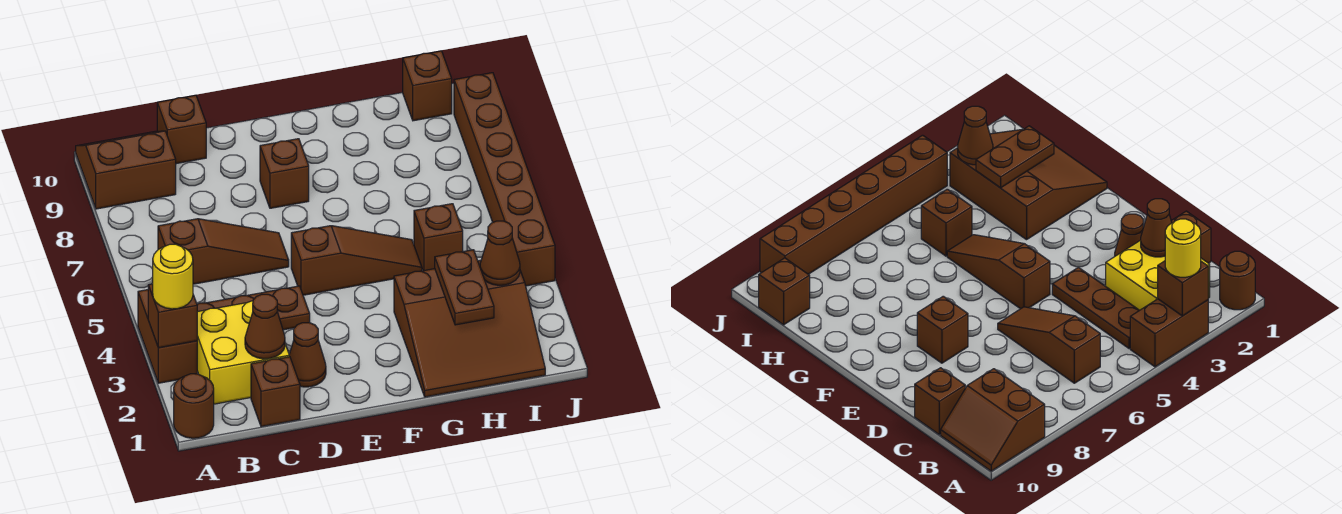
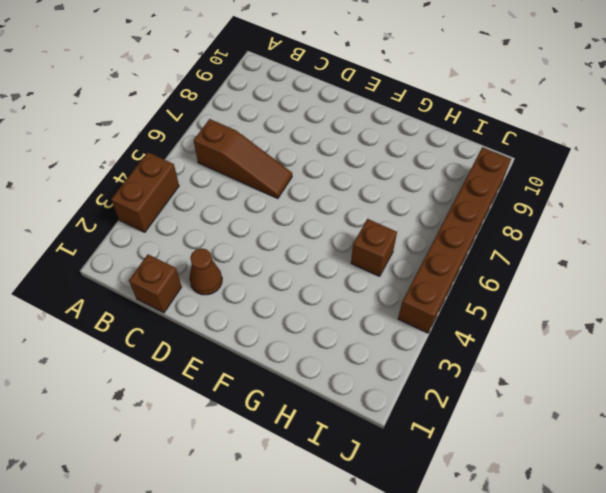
none -> brown 1x1 round brick [174,374,214,438]
none -> brown 2x2 slope [76,131,176,209]
none -> yellow 2x2 brick [197,301,289,404]

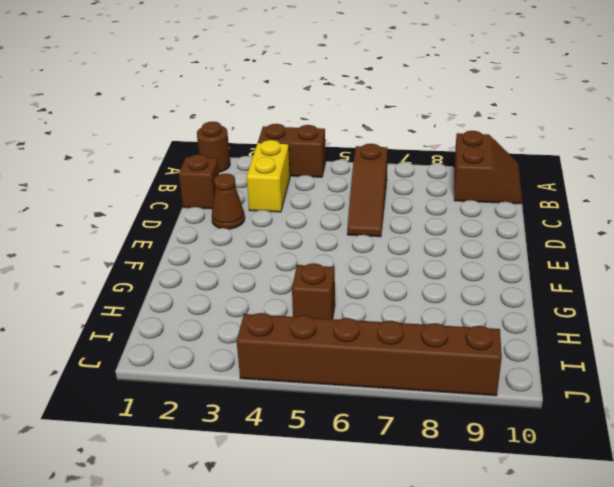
yellow 1x2 brick [247,140,290,212] -> yellow 2x2 brick [197,301,289,404]
none -> brown 1x3 plate [197,286,310,330]
none -> brown 1x1 brick [157,95,206,164]
none -> brown 1x3 slope [291,226,422,295]

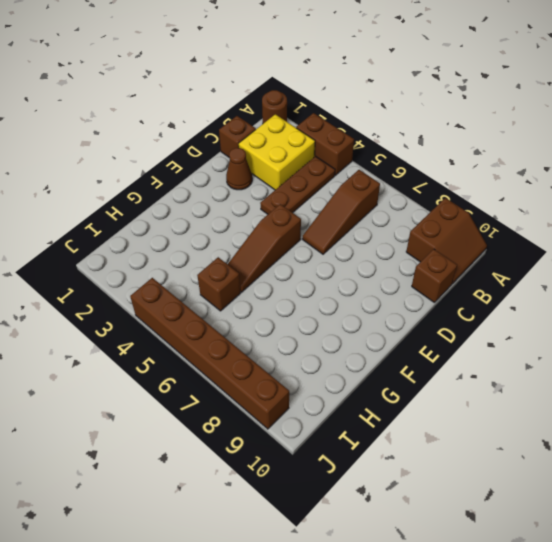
none -> brown 1x1 brick [260,139,309,208]
none -> brown 3x3 slope [394,260,545,397]
none -> brown 1x1 brick [403,51,452,121]

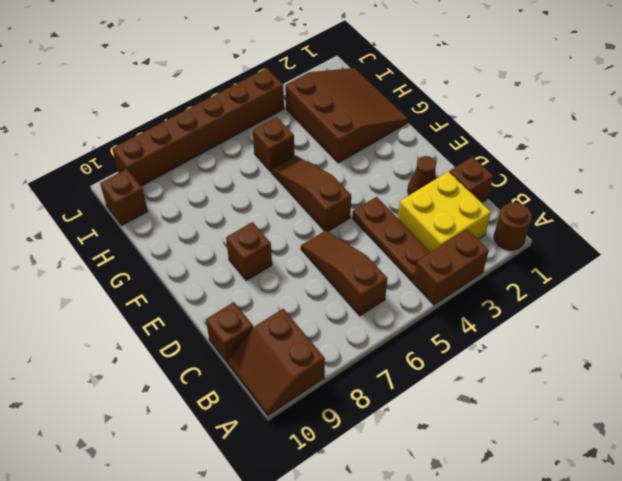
none -> brown 1x1 brick [148,284,197,348]
none -> brown 1x1 cone [245,294,285,359]
none -> brown 1x2 plate [435,250,494,325]

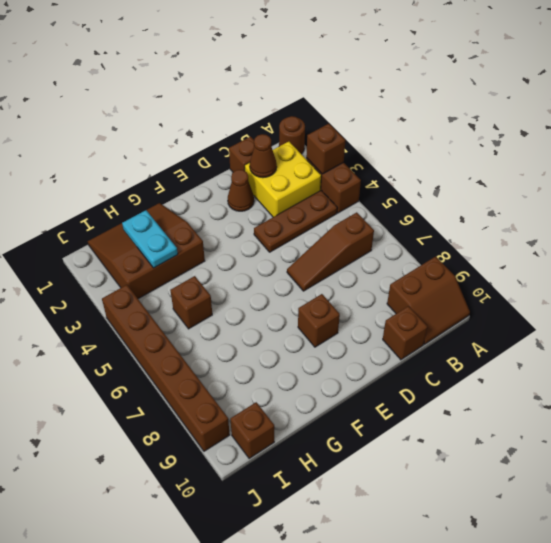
cyan 1x2 plate [122,210,178,268] -> brown 1x2 plate [435,250,494,325]
none -> brown 1x3 slope [291,226,422,295]
none -> brown 1x1 cone [480,221,520,285]
none -> yellow 1x1 round brick [153,244,193,309]

